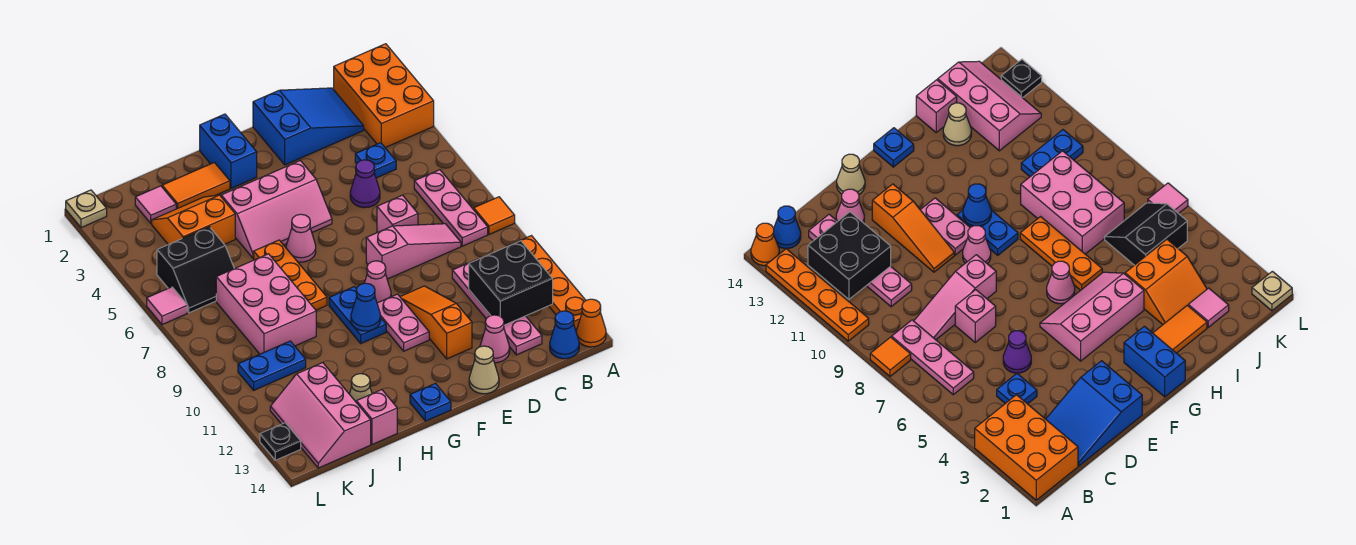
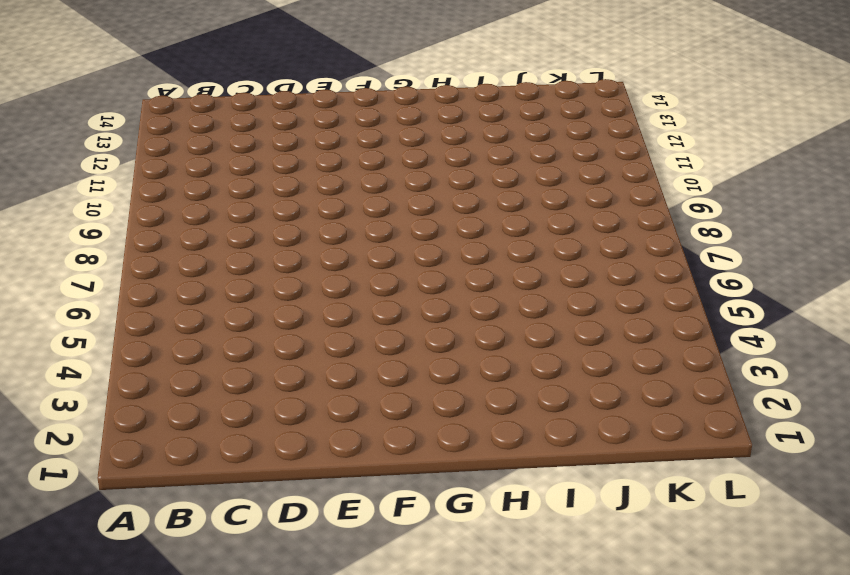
none -> orange 2x3 brick [334,44,434,148]
none -> orange 1x1 tile [474,197,515,234]
none -> orange 1x4 plate [507,236,586,329]
none -> orange 1x1 cone [576,299,606,347]

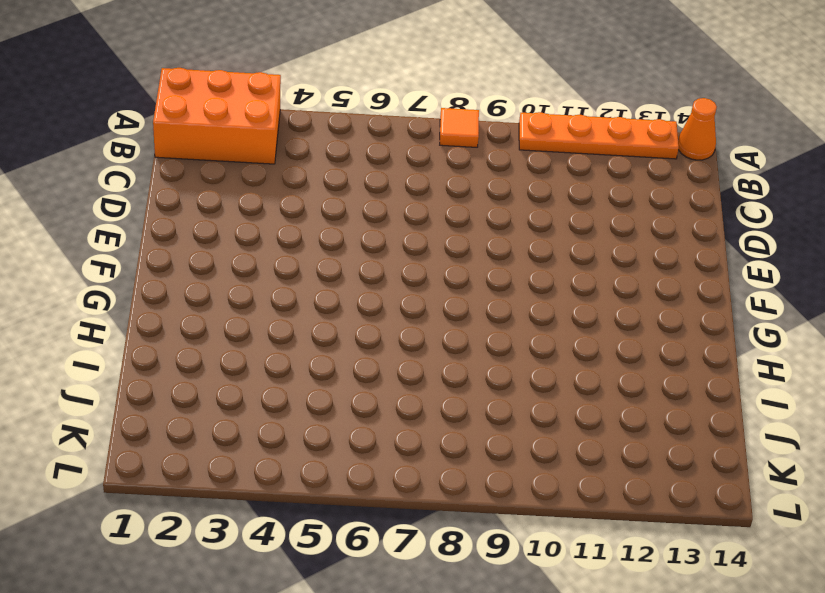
none -> pink 1x3 plate [414,170,488,246]
none -> blue 1x1 cone [550,311,579,359]
none -> blue 2x3 slope [253,88,364,165]
none -> blue 1x1 plate [355,143,396,178]

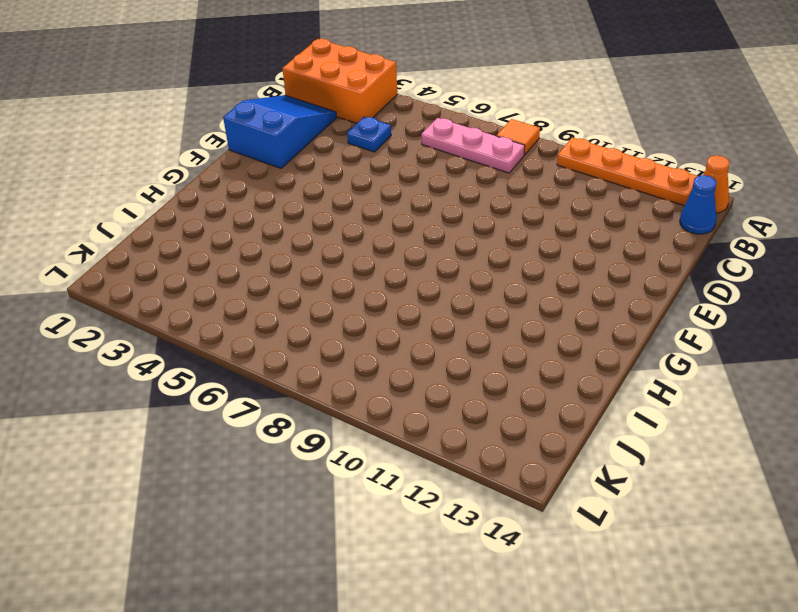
none -> pink 1x3 slope [366,224,461,279]
none -> pink 1x4 plate [452,259,542,355]
none -> purple 1x1 cone [350,160,380,208]
none -> pink 1x1 brick [377,195,418,232]

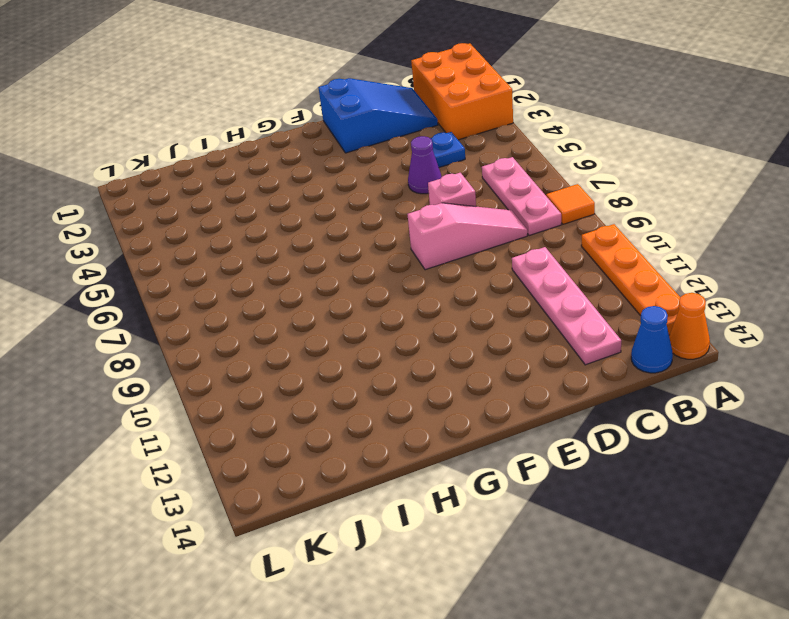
none -> pink 1x1 cone [480,315,510,363]
none -> orange 1x3 slope [400,286,472,359]
none -> tan 1x1 cone [469,346,499,394]
none -> pink 2x3 slope [221,161,332,258]

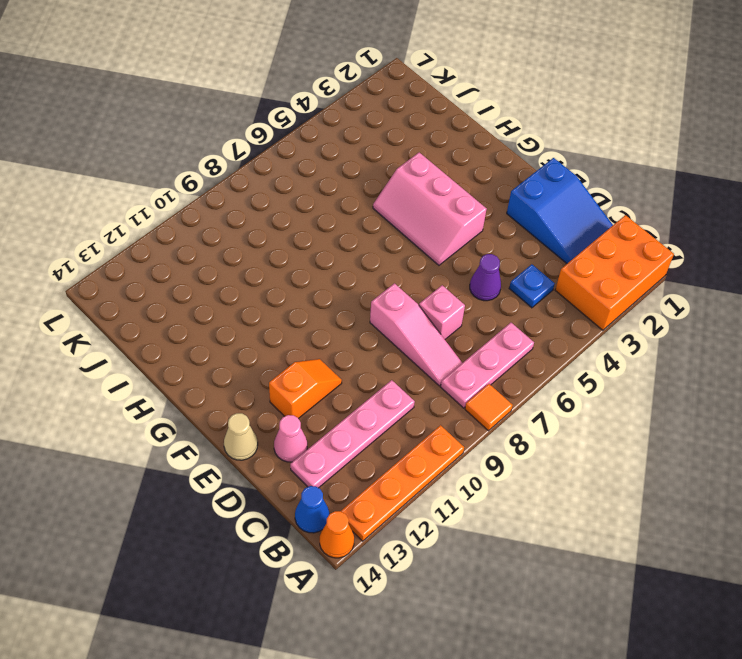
orange 1x2 slope [269,359,342,419] -> orange 1x3 slope [400,286,472,359]
none -> pink 1x1 cone [365,261,391,303]
none -> pink 1x2 plate [377,294,429,351]
none -> blue 1x2 brick [200,114,257,188]
none -> pink 1x1 cone [286,214,316,262]

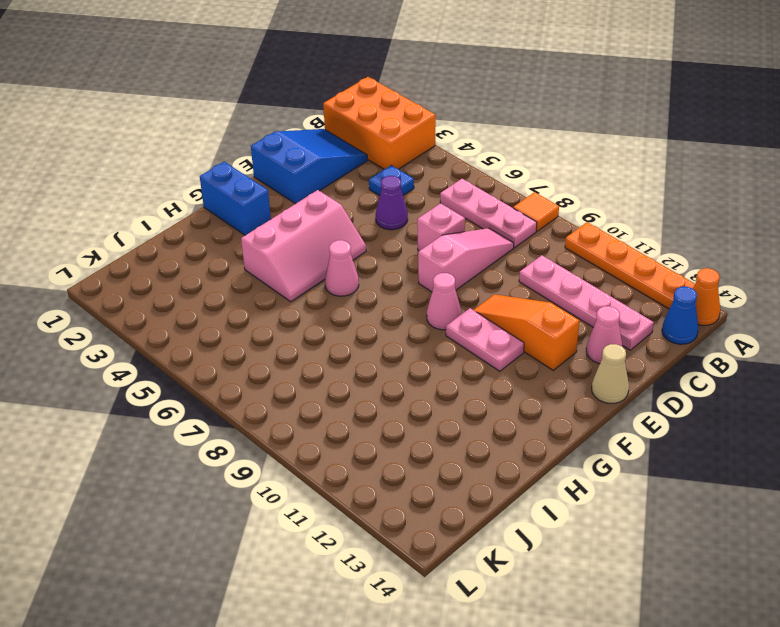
none -> blue 1x2 plate [329,287,386,343]
none -> blue 1x1 plate [410,383,451,421]
none -> orange 1x2 tile [162,162,230,209]
none -> orange 1x3 plate [254,240,327,310]

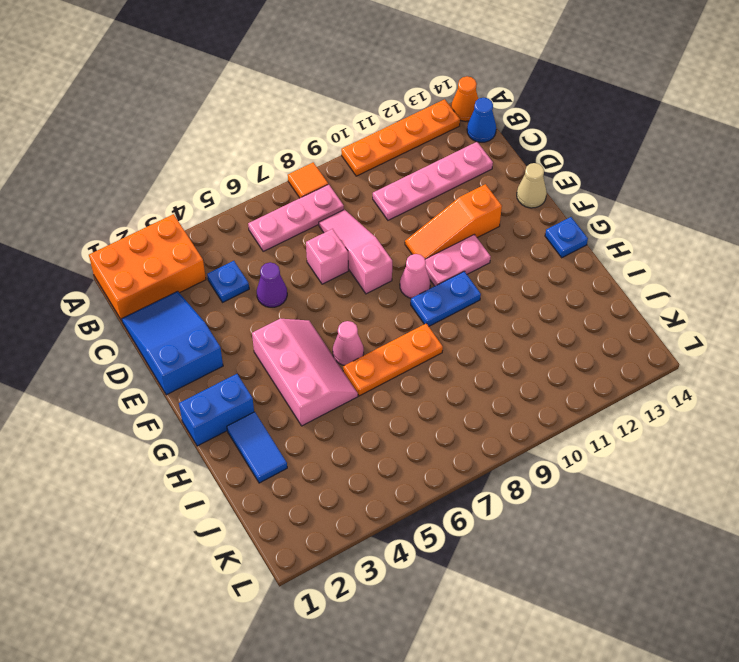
blue 1x2 tile [227,412,287,483] -> orange 1x2 tile [162,162,230,209]
none -> pink 1x1 cone [480,315,510,363]
none -> orange 2x2 slope [152,195,235,245]
none -> pink 2x3 brick [216,254,316,354]
none -> tan 1x1 cone [350,374,372,402]

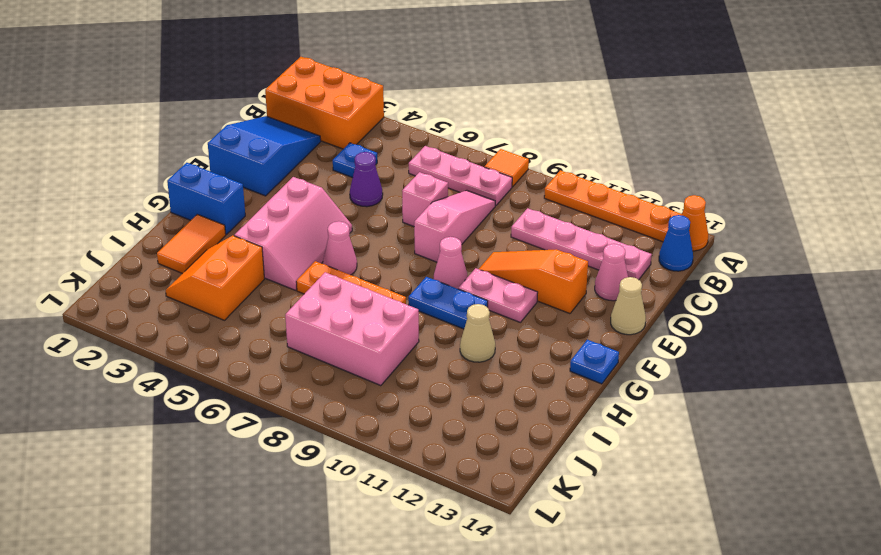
tan 1x1 cone [460,304,495,362] -> tan 1x1 cone moved to [350,374,372,402]
none -> pink 1x1 brick [356,390,397,444]
none -> pink 1x1 tile [135,186,176,223]
none -> black 2x2 slope [157,227,234,313]
none -> blue 1x2 plate [238,341,306,390]

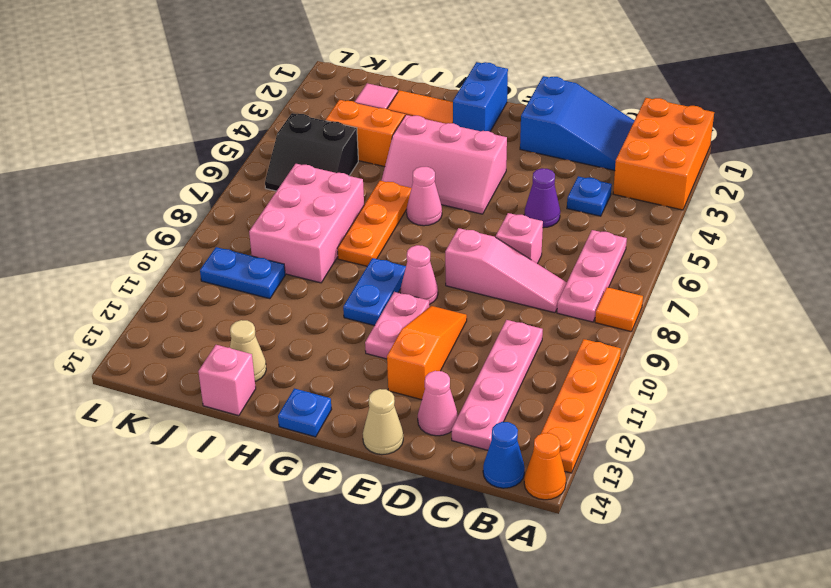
none -> pink 2x3 slope [270,362,371,468]
none -> tan 1x1 plate [66,190,107,228]
none -> pink 1x1 tile [147,287,187,325]
none -> black 1x1 plate [260,423,301,460]

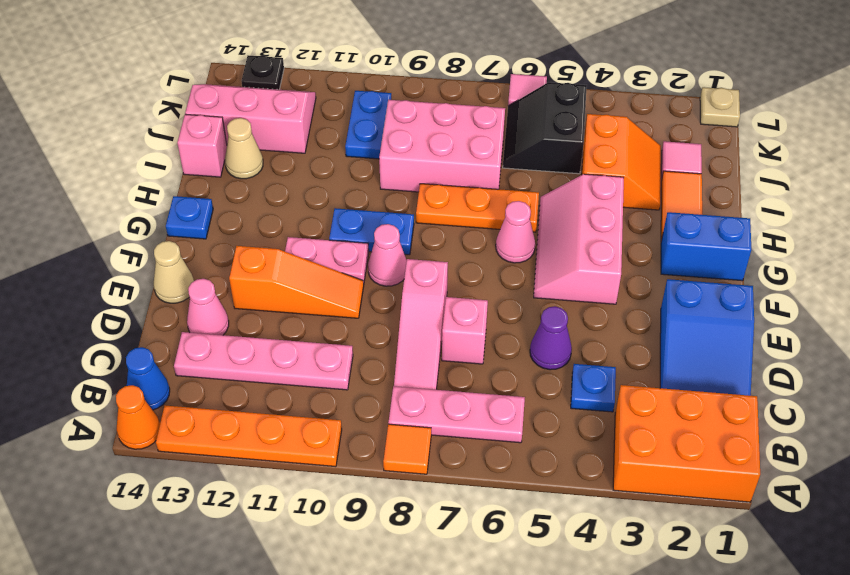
none -> black 2x2 brick [469,241,553,325]
none -> blue 1x1 cone [351,283,381,331]

